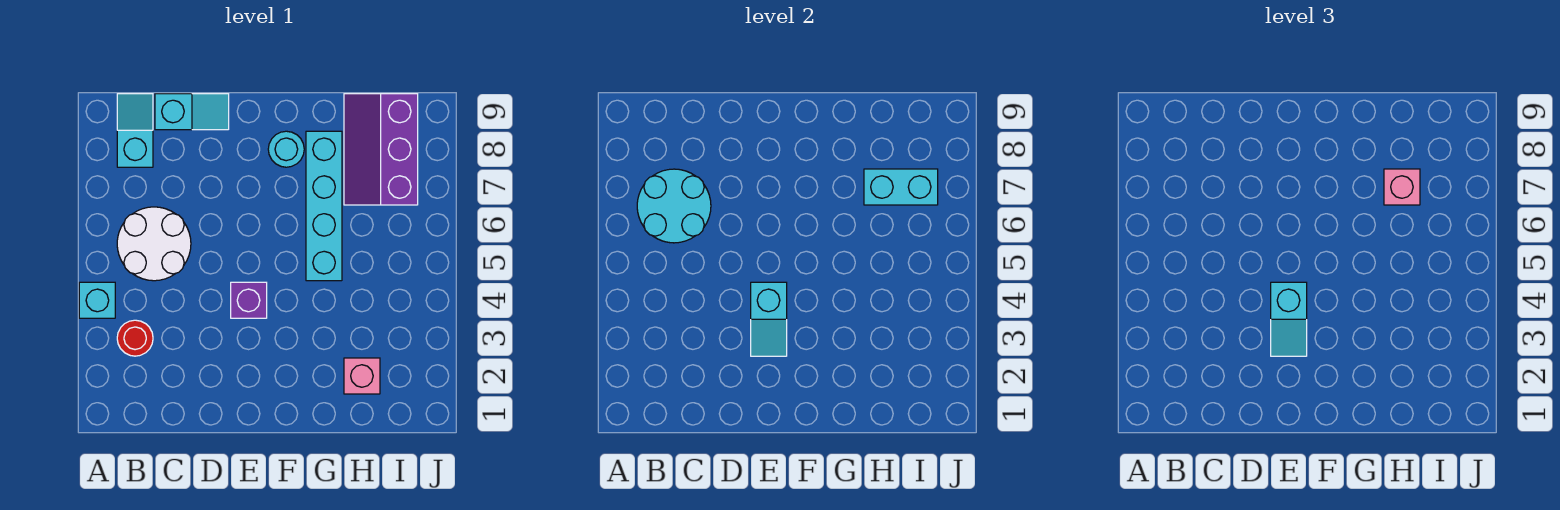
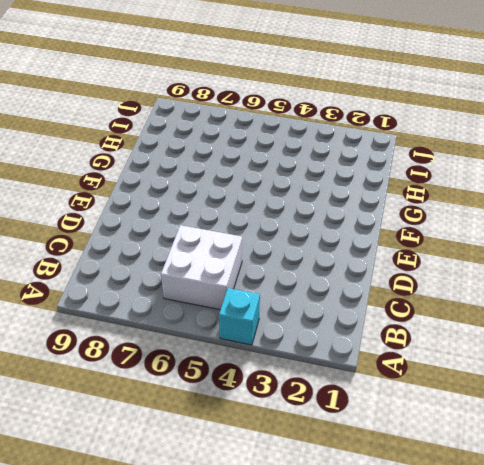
white 2x2 brick [161,225,242,310] -> white 2x2 round brick [117,207,191,281]
none -> red 1x1 round brick [117,320,153,356]
none -> cyan 1x2 slope [117,94,153,167]
none -> cyan 1x2 slope [155,94,229,130]

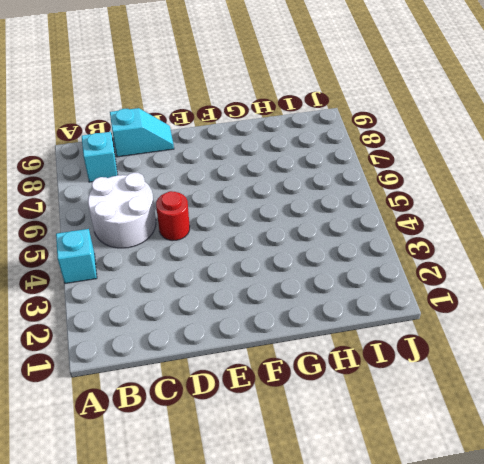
red 1x1 round brick [156,191,190,241] -> red 1x1 round brick moved to [117,320,153,356]
none -> purple 1x1 brick [231,282,267,318]
none -> cyan 1x1 round brick [268,131,304,167]
none -> cyan 1x4 brick [306,131,342,281]

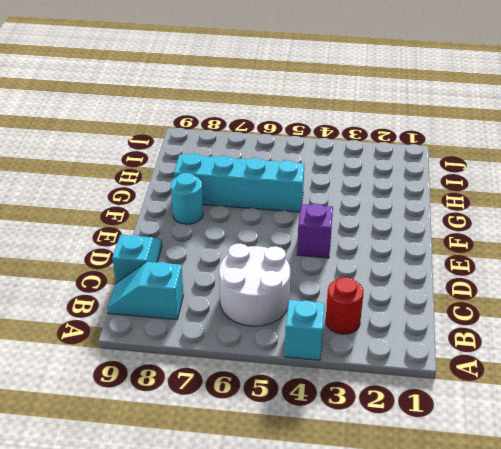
none -> pink 1x1 brick [344,358,380,394]
none -> purple 2x3 slope [344,94,418,205]
none -> cyan 2x2 round brick [637,169,711,243]

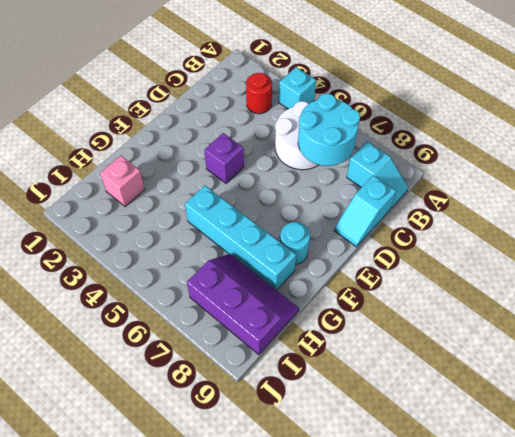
none -> cyan 1x2 slope [751,282,787,356]
none -> cyan 1x2 brick [864,169,938,205]
none -> cyan 1x2 slope [1271,282,1307,356]

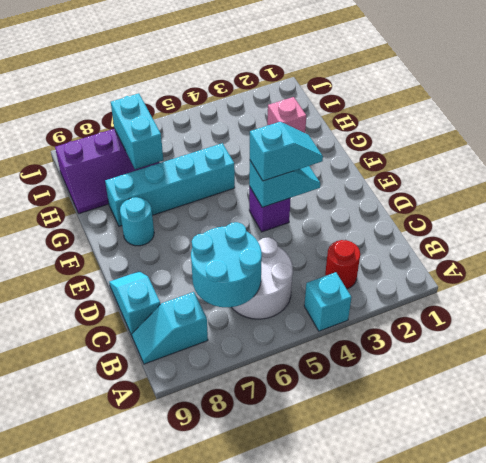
none -> pink 1x1 brick [1384,169,1420,205]

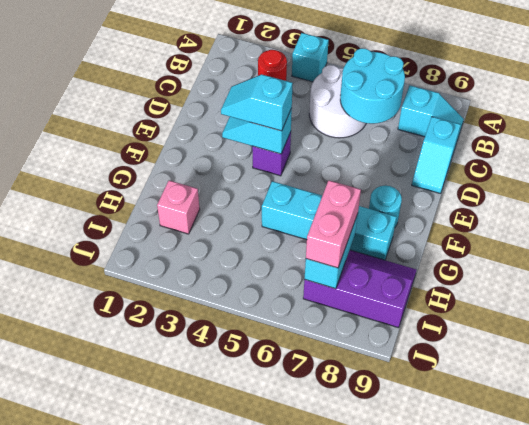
pink 1x2 brick [306,180,361,268] -> pink 1x1 brick [1384,169,1420,205]

